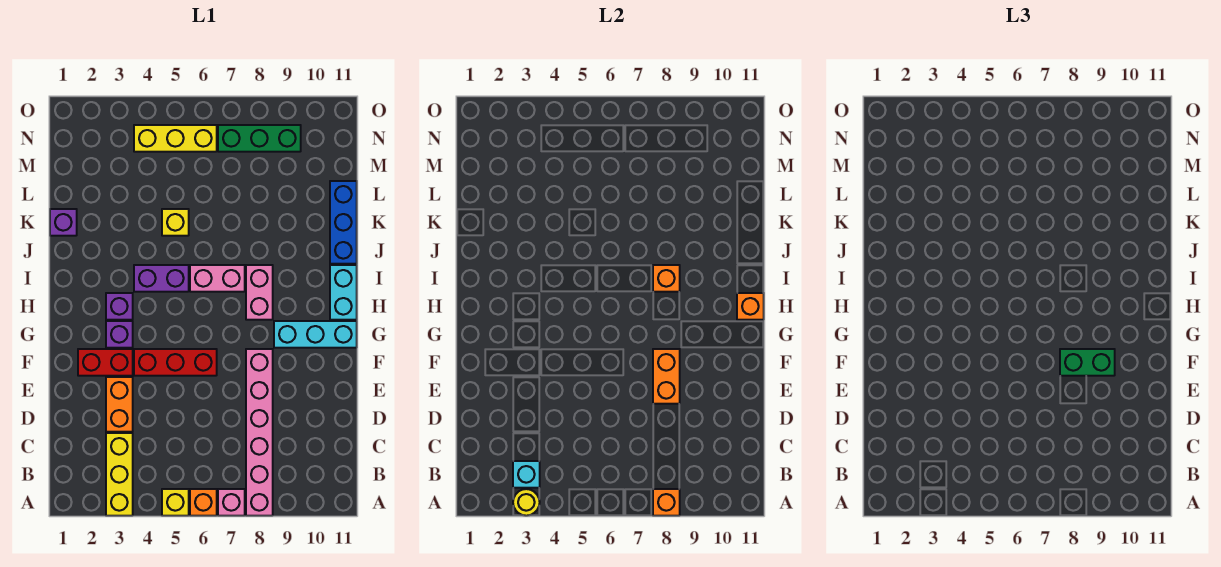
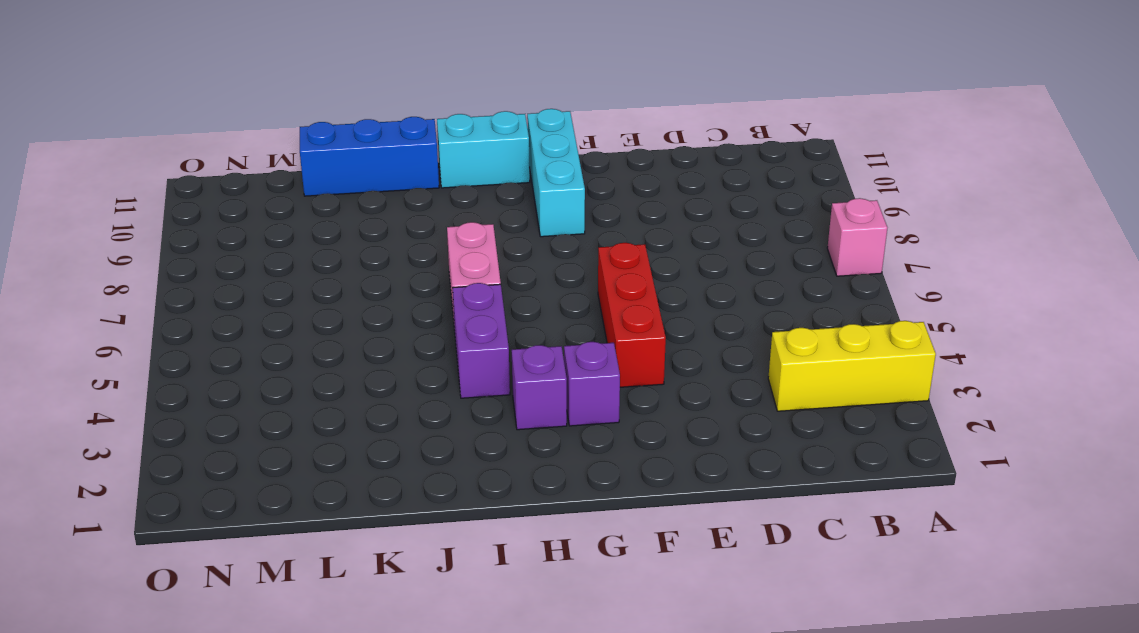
none -> yellow 1x1 brick [162,489,189,516]
none -> orange 1x1 brick [190,489,217,516]
none -> pink 1x6 brick [246,349,273,516]

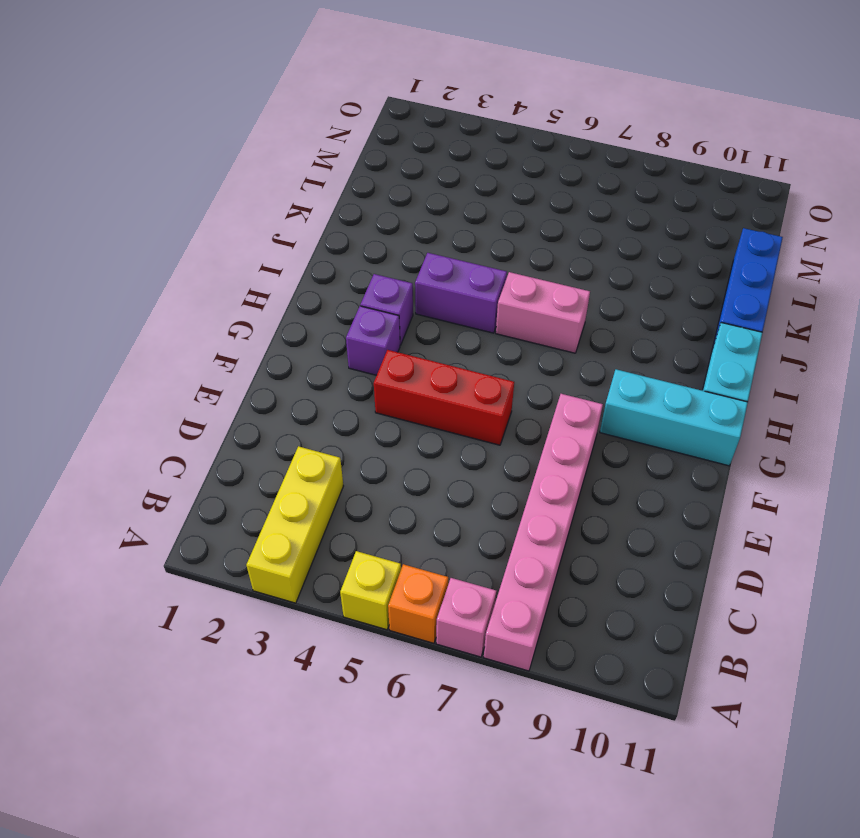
none -> orange 1x2 brick [106,377,133,432]
none -> red 1x2 brick [78,349,133,376]
none -> pink 1x2 brick [246,265,273,320]

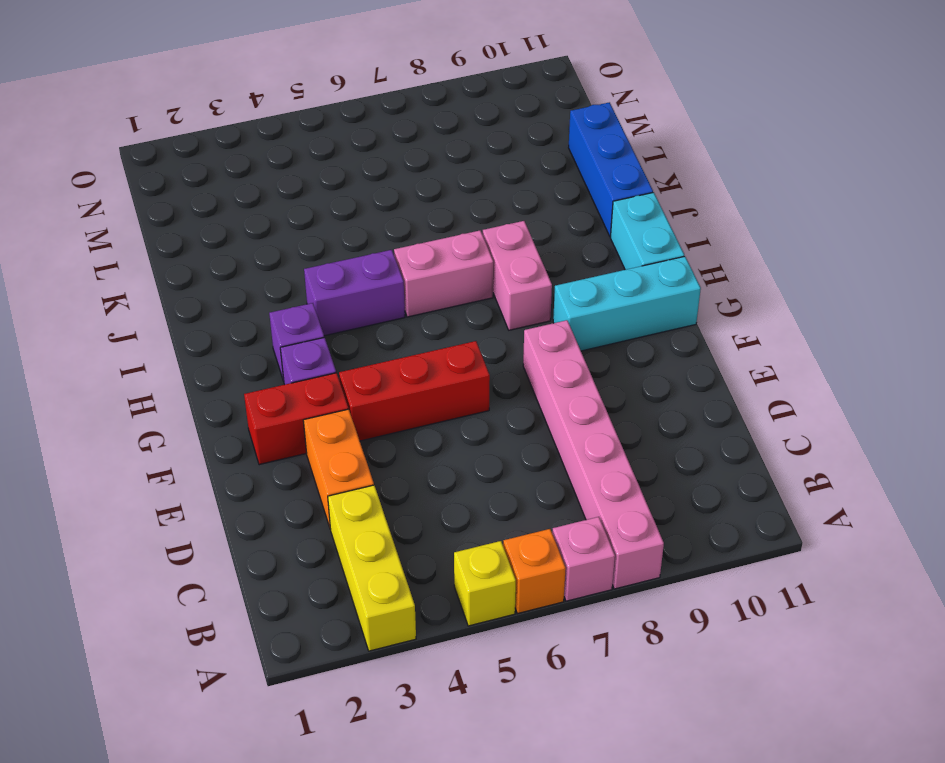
none -> purple 1x1 brick [50,209,77,236]
none -> yellow 1x1 brick [162,209,189,236]
none -> yellow 1x3 brick [134,125,217,152]

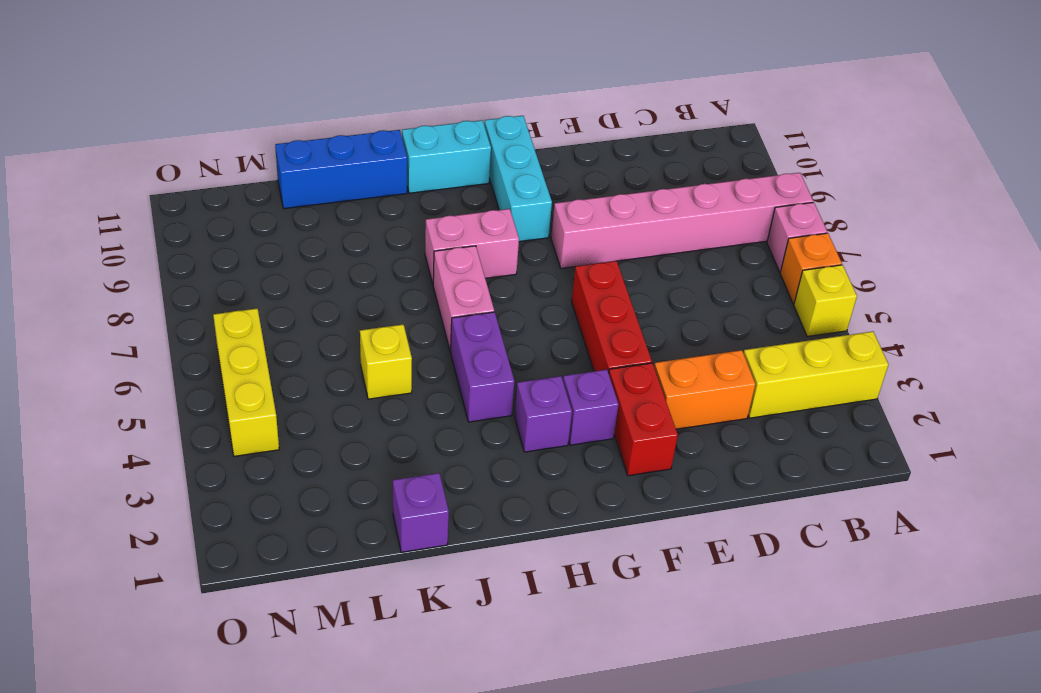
none -> green 1x3 brick [218,125,301,152]
none -> yellow 1x1 round brick [513,489,540,516]
none -> orange 1x1 brick [653,489,680,516]

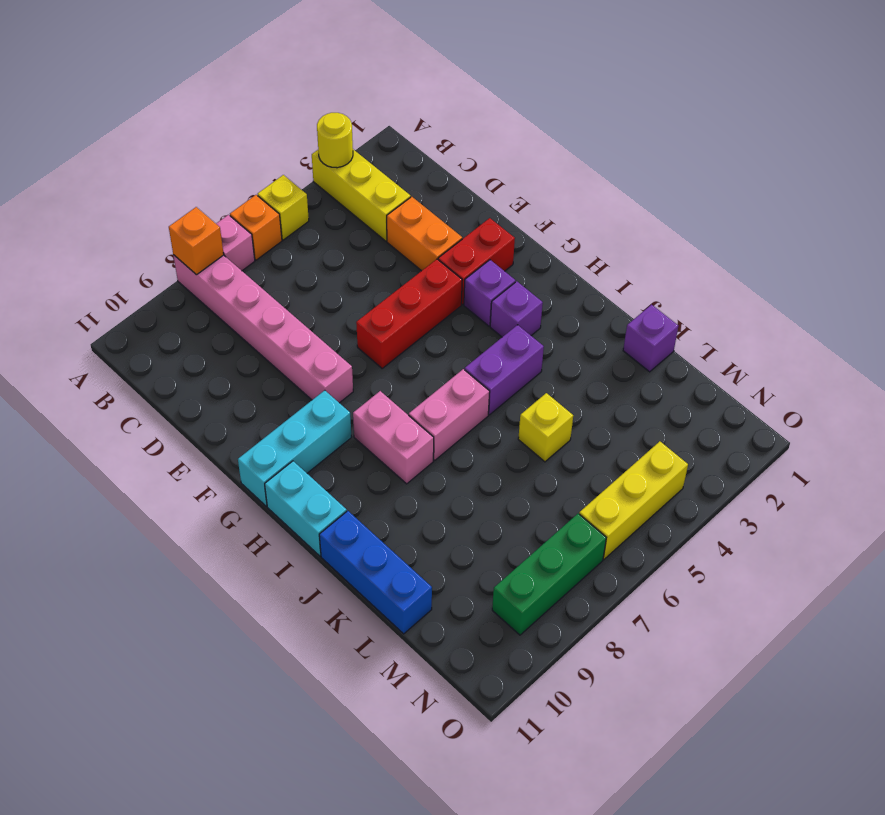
none -> cyan 1x1 brick [513,461,540,488]
none -> orange 1x2 brick [653,349,680,404]
none -> orange 1x1 brick [737,293,764,320]

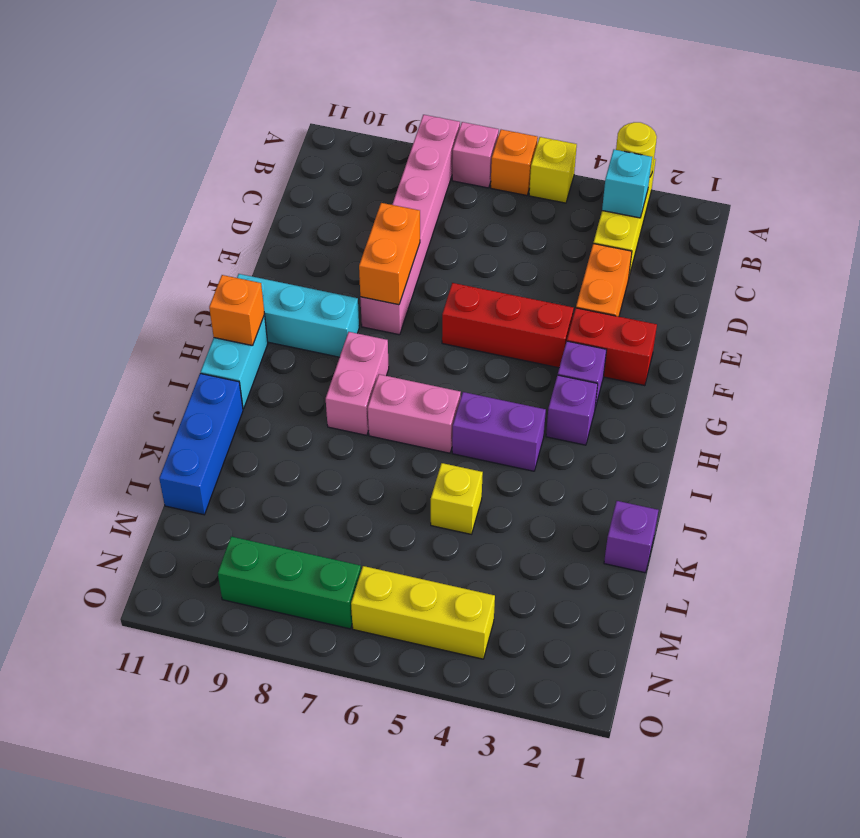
none -> orange 1x1 brick [653,489,680,516]
none -> orange 1x1 brick [653,265,680,292]
none -> green 1x2 brick [1060,349,1115,376]

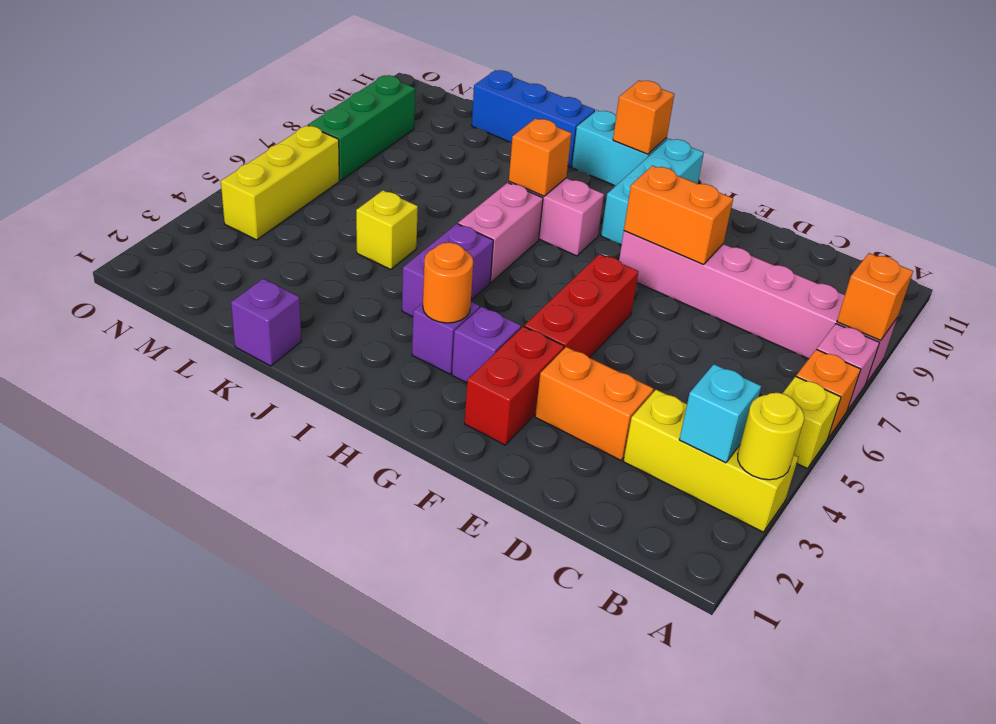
orange 1x1 round brick [423,243,473,323] -> none
none -> green 1x2 brick [1060,349,1115,376]

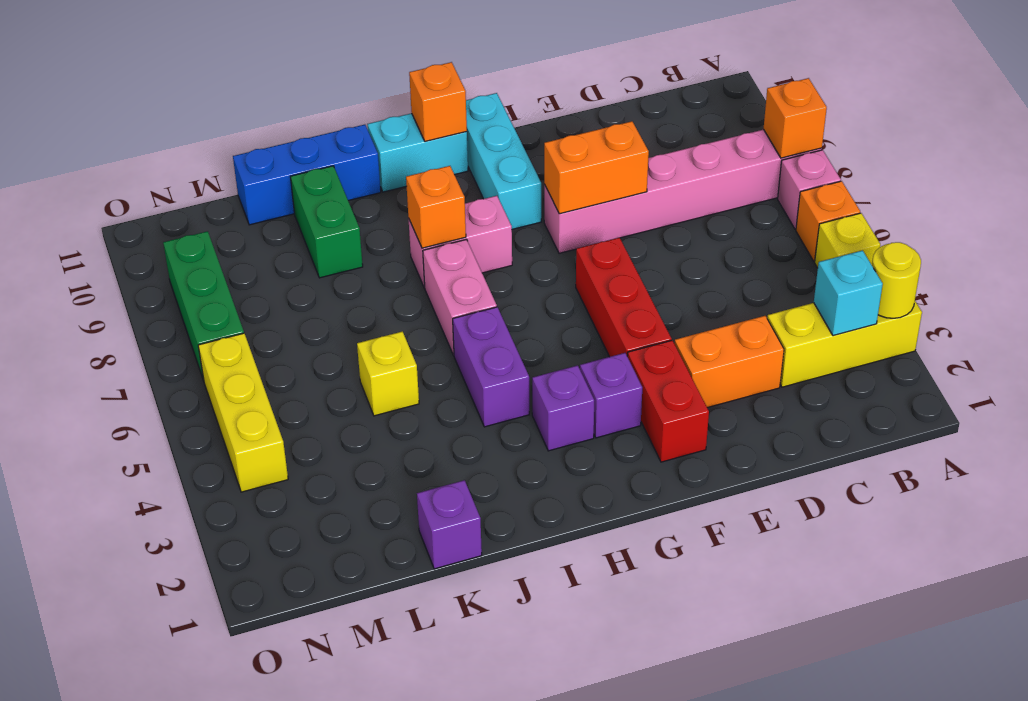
green 1x2 brick [290,166,363,278] -> green 1x2 brick moved to [1060,349,1115,376]

